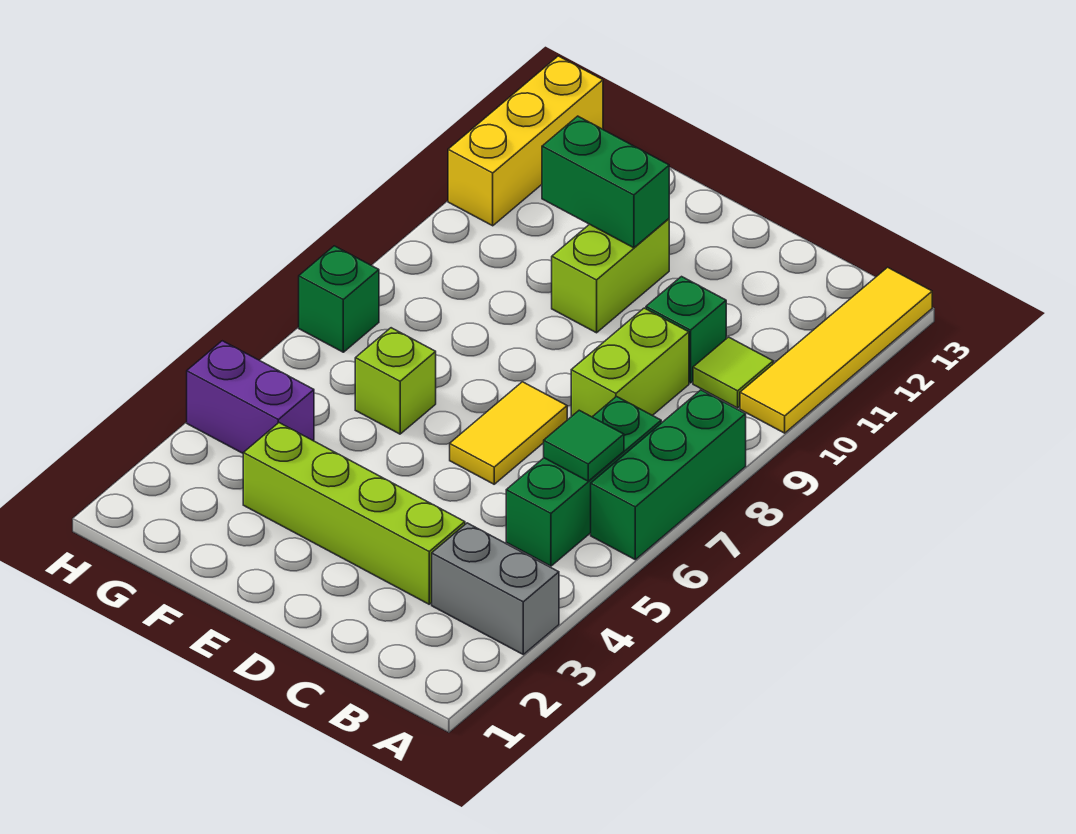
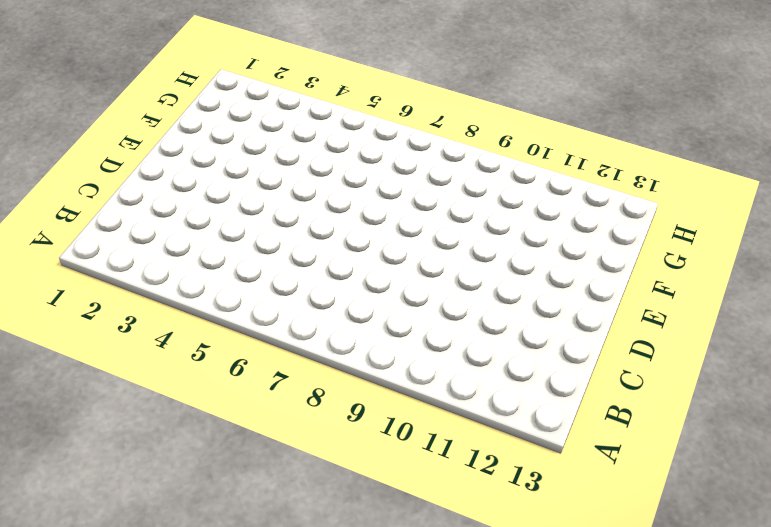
none -> grey 1x2 brick [432,523,559,654]
none -> green 1x3 brick [591,390,746,560]
none -> yellow 1x4 tile [740,267,932,433]

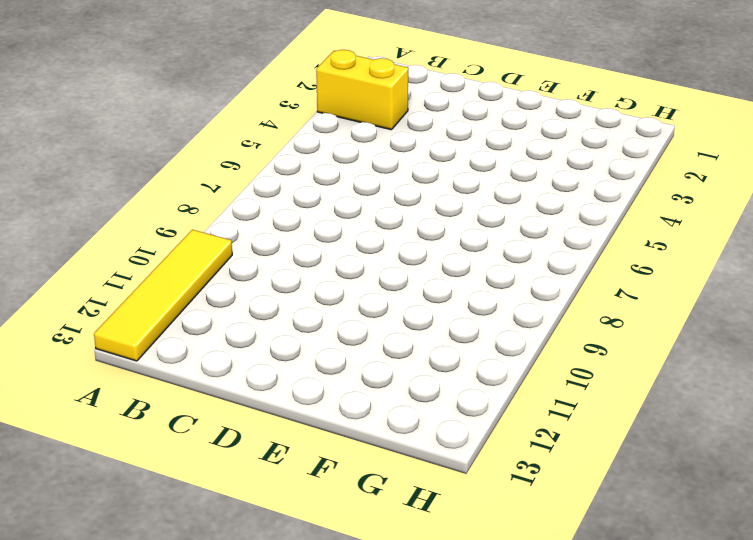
yellow 1x2 brick [316,50,408,130] -> grey 1x2 brick [432,523,559,654]
none -> green 1x3 brick [591,390,746,560]
none -> green 1x3 brick [506,397,661,566]
none -> lime 1x1 tile [693,337,773,408]

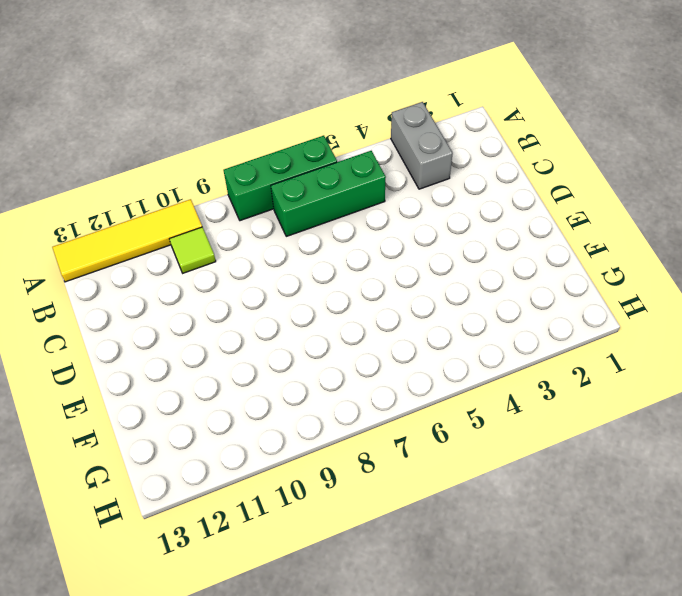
none -> lime 1x4 brick [243,423,465,604]
none -> lime 1x2 brick [571,308,689,417]
none -> green 1x1 brick [646,277,726,383]

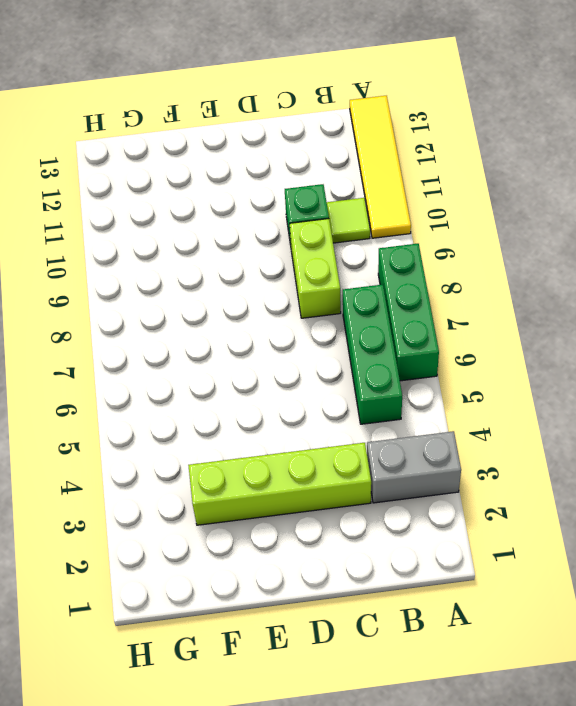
none -> yellow 1x2 tile [450,382,567,484]
none -> lime 1x2 brick [552,219,669,333]
none -> lime 1x1 brick [355,328,436,434]

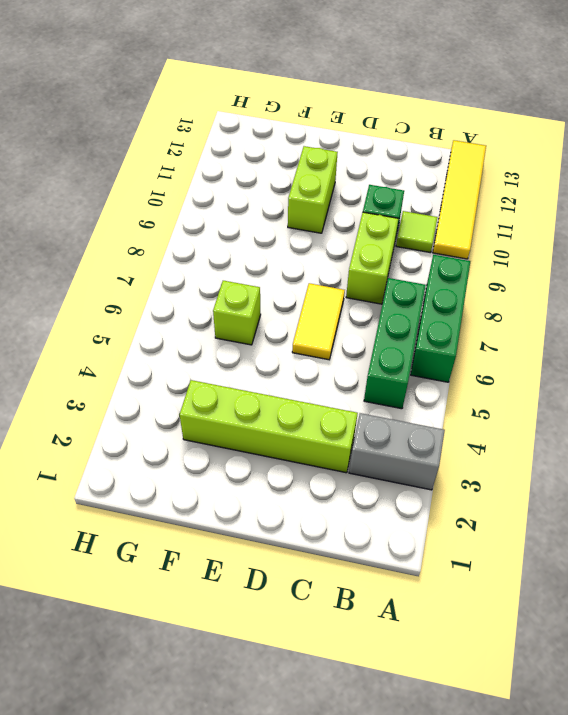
none -> purple 1x2 brick [187,341,314,453]
none -> green 1x1 brick [299,246,379,352]
none -> yellow 1x3 brick [448,56,603,226]

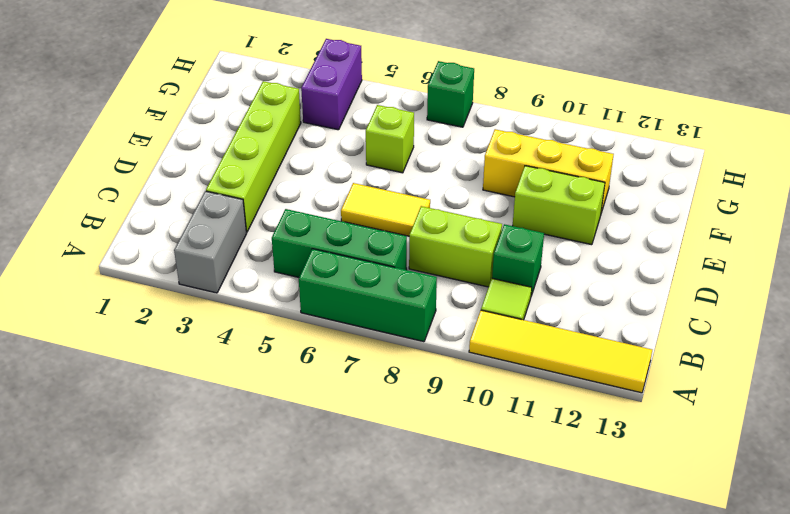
yellow 1x3 brick [483,129,614,213] -> yellow 1x3 brick moved to [448,56,603,226]
none -> green 1x1 tile [544,410,624,481]
none -> green 1x2 brick [542,116,669,248]

